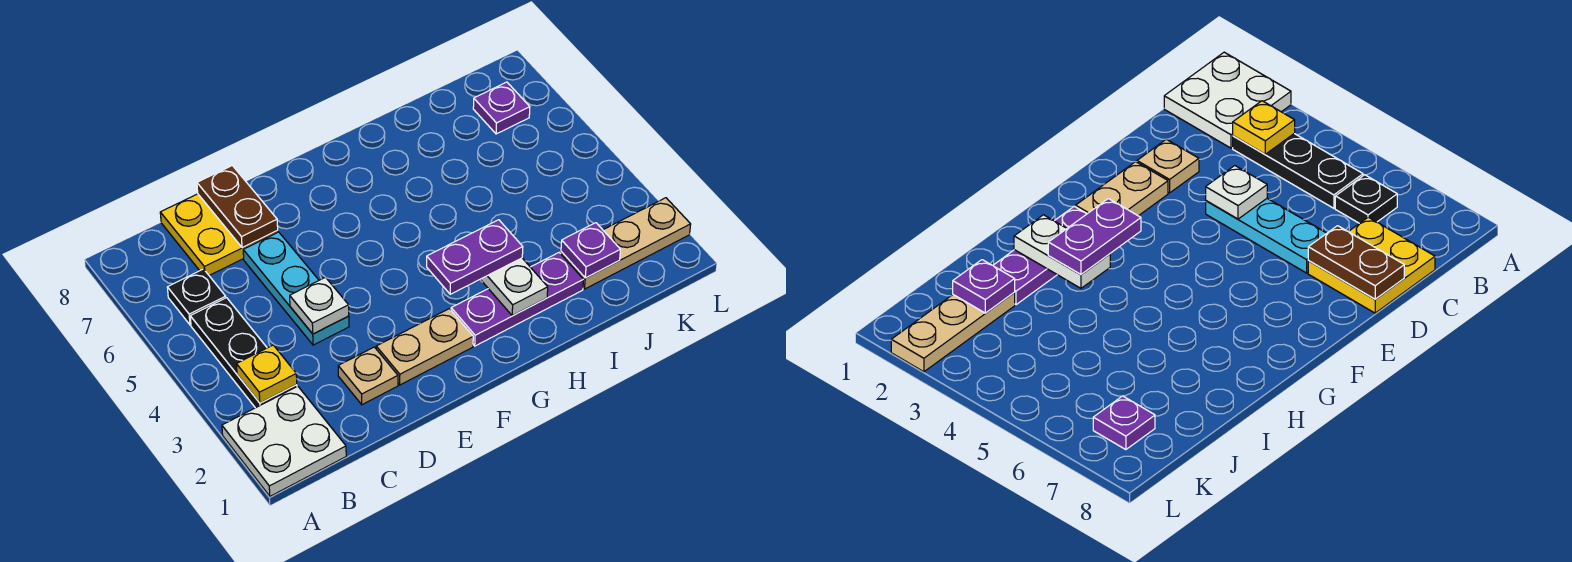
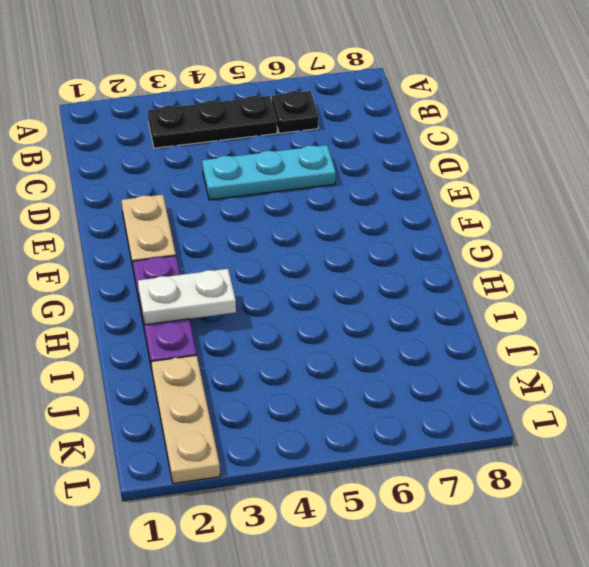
none -> white 2x2 plate [222,386,346,496]
none -> yellow 2x2 plate [160,194,278,275]
none -> tan 1x1 plate [338,347,398,405]

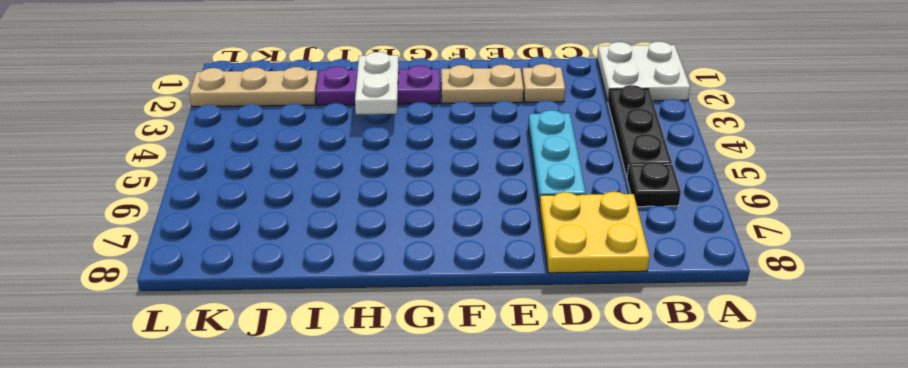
none -> purple 1x1 plate [473,82,530,134]
none -> yellow 1x1 plate [236,345,297,403]
none -> white 1x1 plate [290,277,349,334]

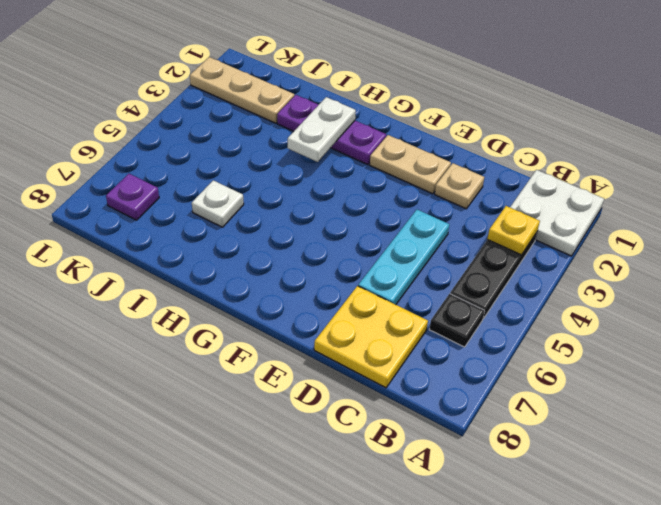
white 1x1 plate [192,180,244,227] -> white 1x1 plate moved to [290,277,349,334]
none -> brown 1x2 plate [197,166,278,248]
none -> purple 1x1 plate [561,223,620,278]
none -> purple 1x2 plate [427,220,523,294]

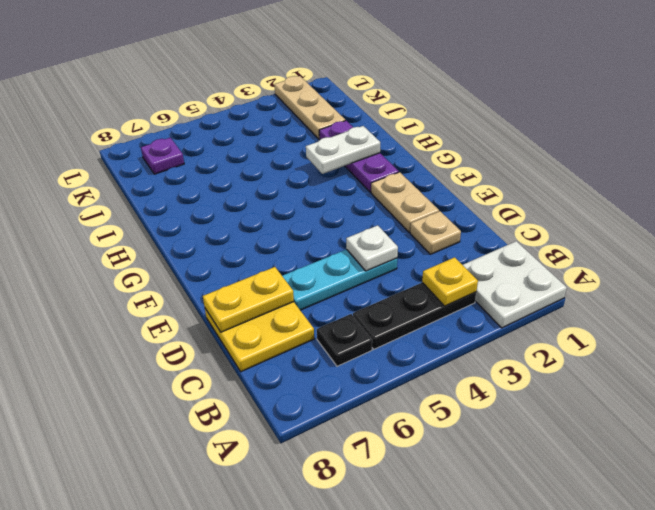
yellow 1x2 plate [203,267,294,332] -> brown 1x2 plate [197,166,278,248]
none -> purple 1x1 plate [561,223,620,278]
none -> purple 1x2 plate [427,220,523,294]

